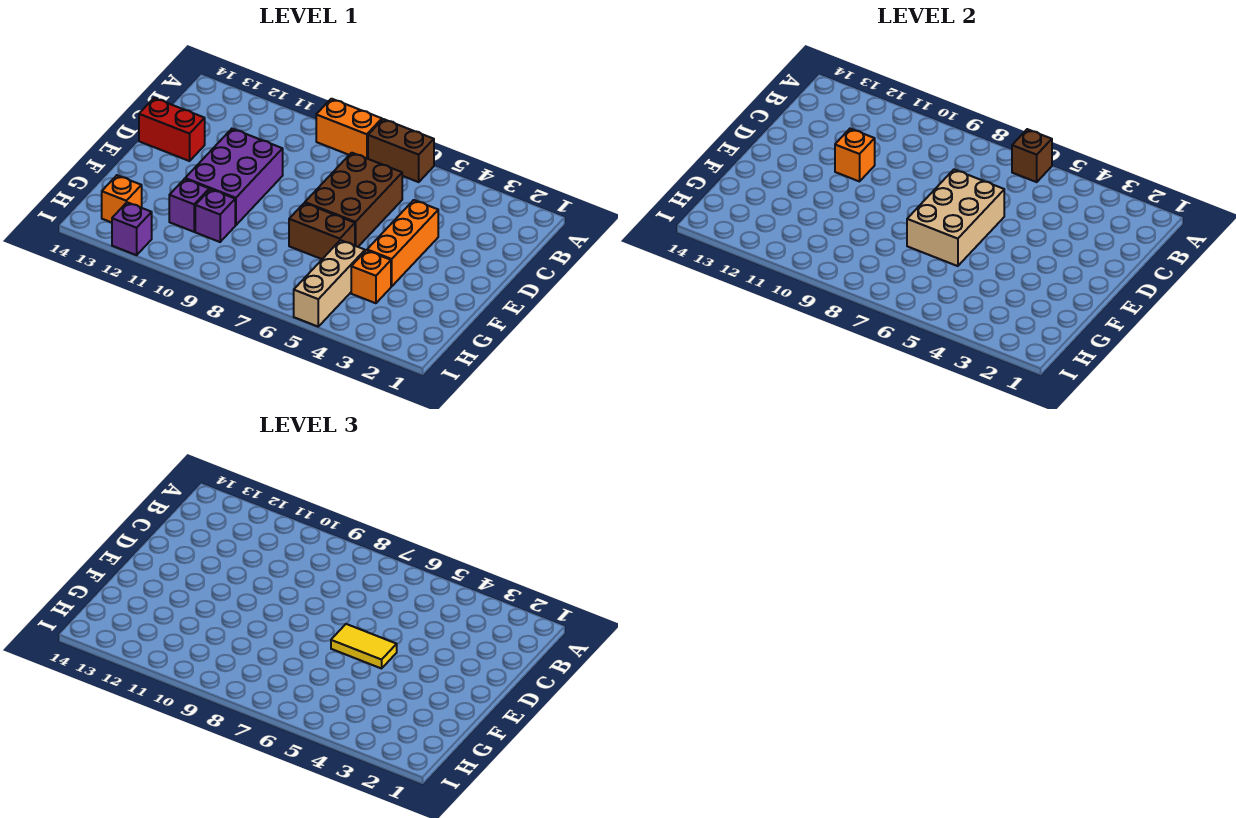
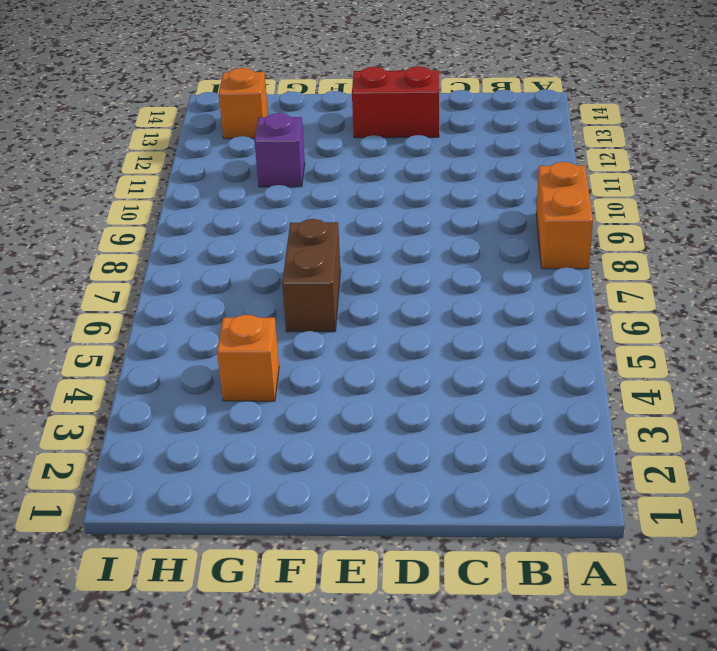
red 1x2 brick [352,66,439,138] -> red 1x2 brick turned to [139,98,205,161]
none -> brown 1x2 brick [368,119,434,182]
none -> brown 2x3 brick [305,153,402,247]
none -> orange 1x3 brick [367,200,438,286]

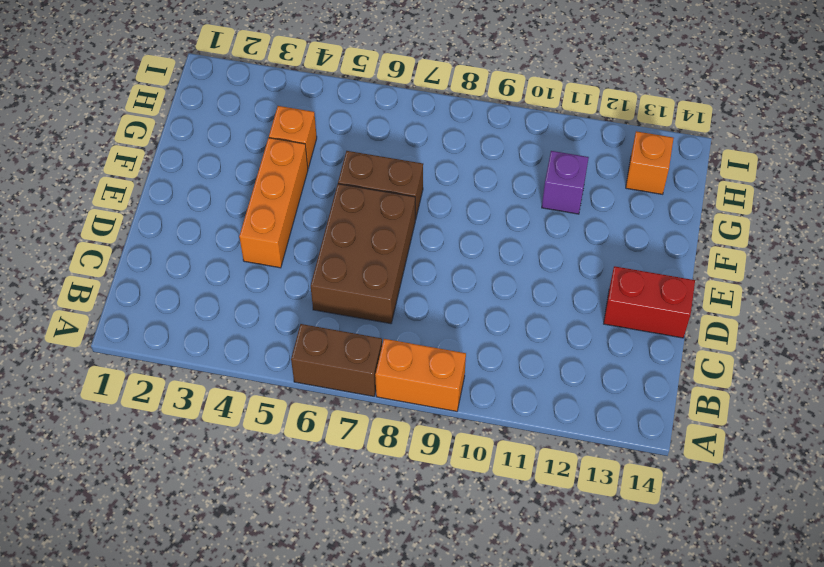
none -> purple 2x3 brick [185,129,283,225]
none -> tan 1x3 brick [294,240,365,326]
none -> purple 1x1 brick [195,189,235,242]

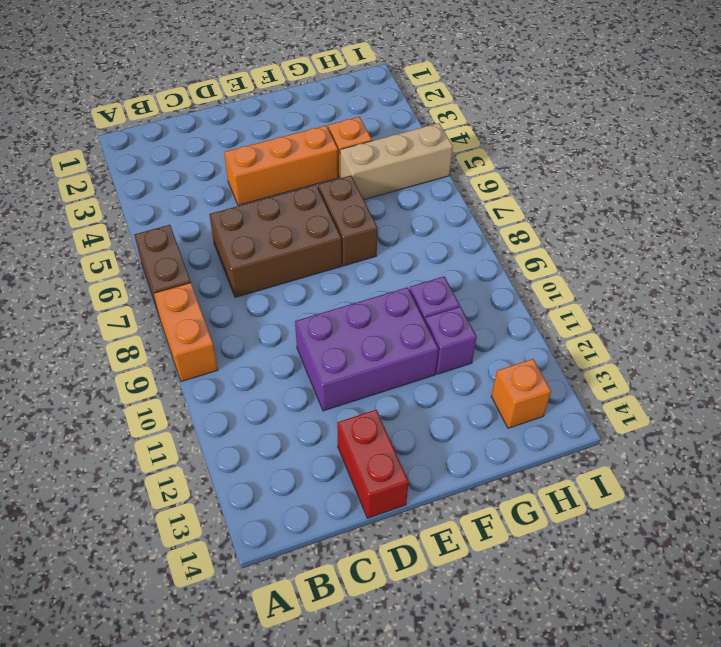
none -> purple 1x1 brick [112,202,152,255]
none -> brown 1x1 brick [1012,129,1052,182]
none -> tan 2x3 brick [907,170,1004,266]

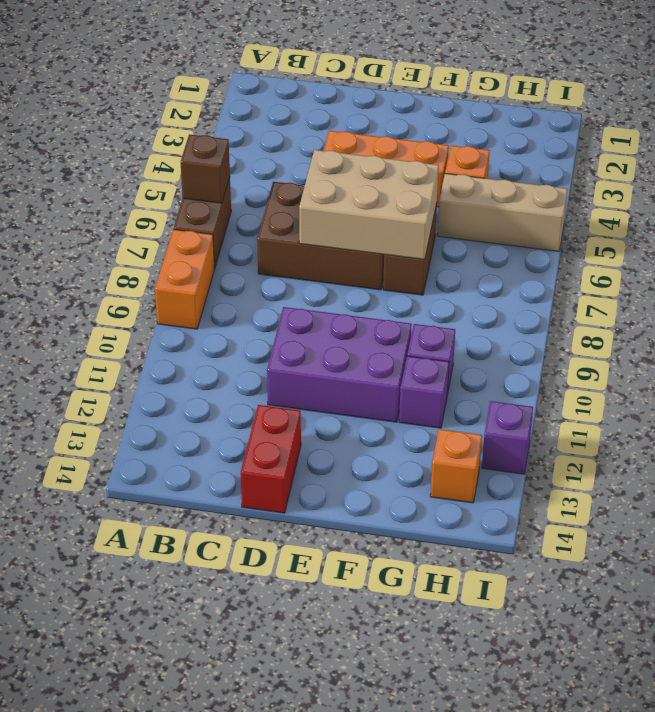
none -> orange 1x1 brick [835,129,875,181]
none -> yellow 1x2 tile [331,624,397,669]

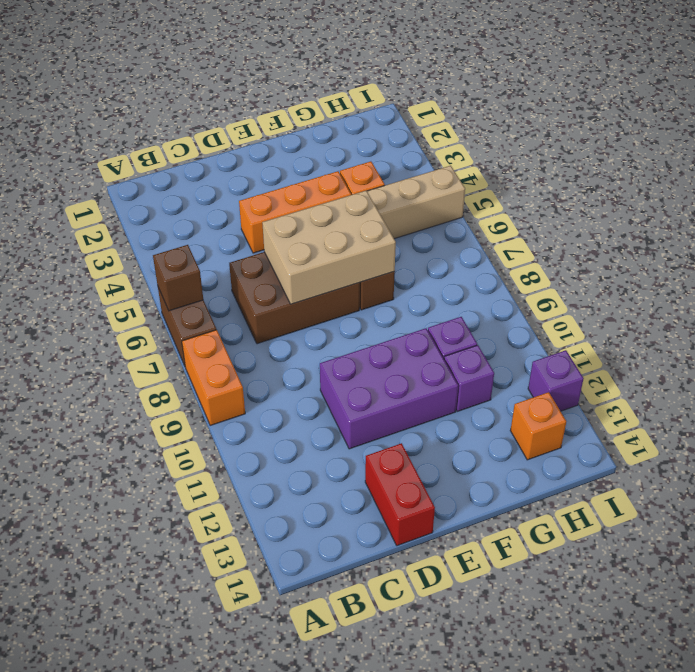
none -> orange 1x1 brick [835,129,875,181]
none -> yellow 1x2 tile [331,624,397,669]

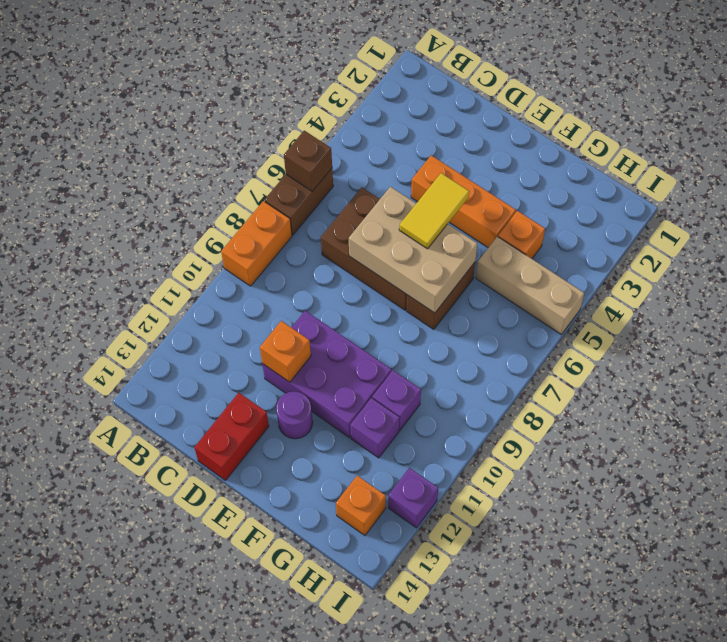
purple 1x1 round brick [276,391,313,439] -> none

